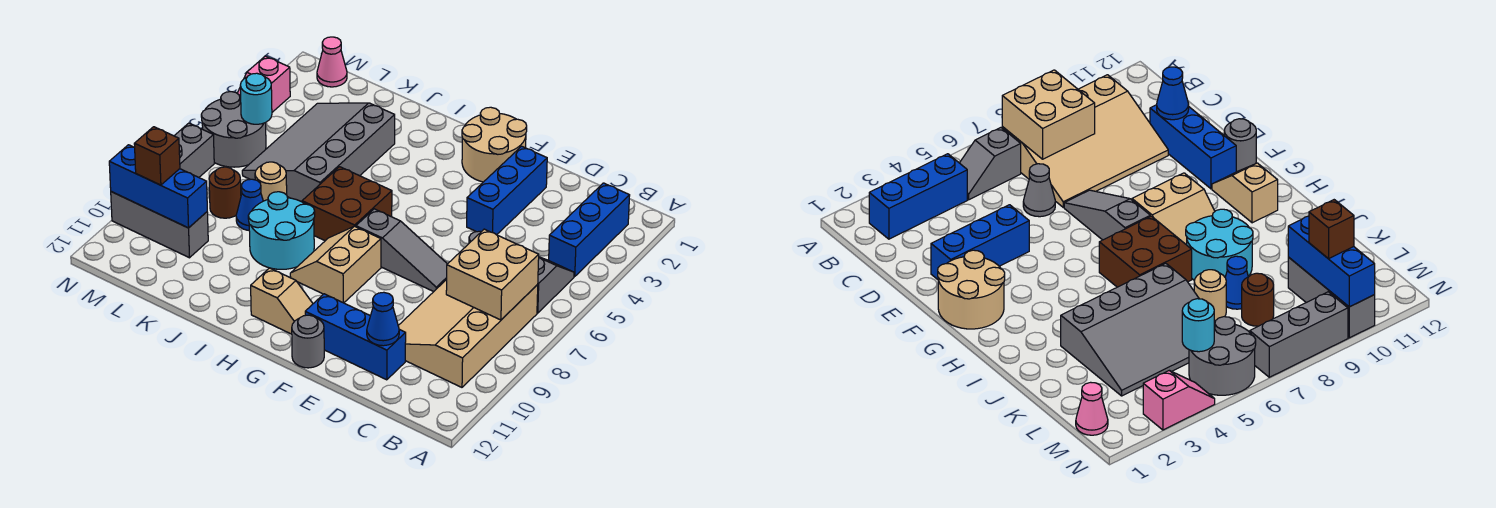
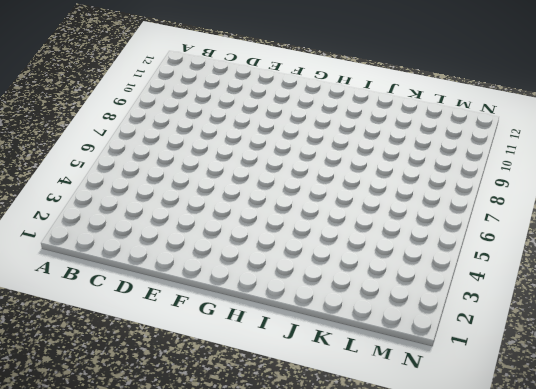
none -> blue 1x3 brick [549,183,630,277]
none -> grey 1x2 slope [537,257,574,313]
none -> tan 3x4 slope [398,279,538,387]

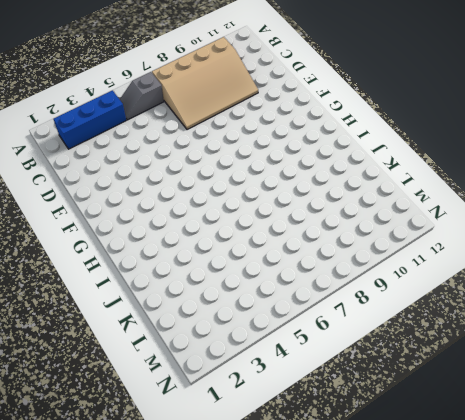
none -> grey 1x1 cone [1023,164,1055,217]
none -> blue 1x3 brick [305,294,406,380]
none -> blue 1x3 brick [467,146,547,235]

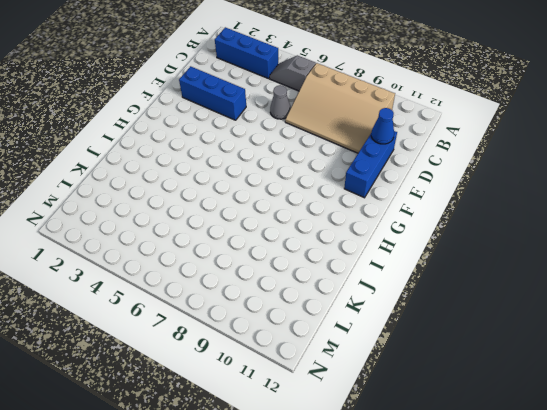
none -> grey 1x3 slope [356,209,447,292]
none -> tan 2x2 round brick [462,107,527,182]
none -> grey 1x1 round brick [292,315,324,368]

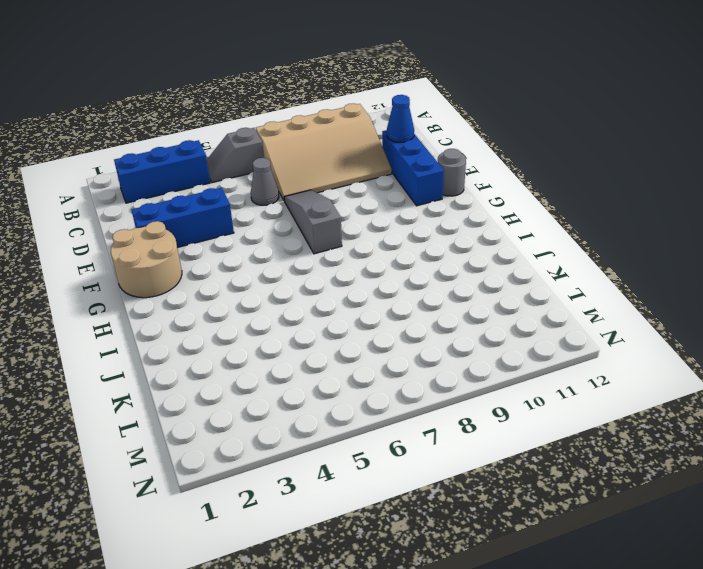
none -> tan 2x2 slope [290,226,381,303]
none -> tan 1x2 slope [251,268,313,334]
none -> brown 2x2 brick [302,167,392,241]

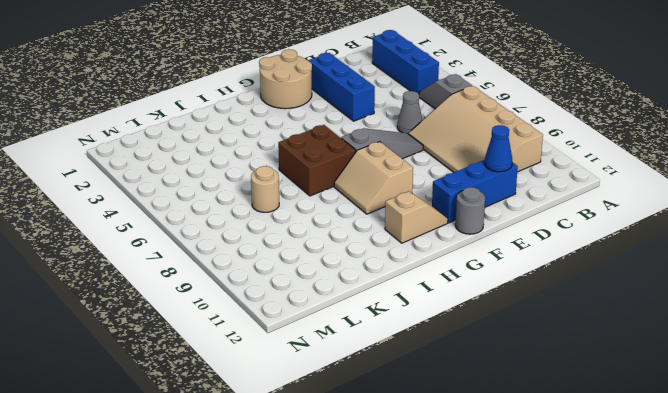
none -> cyan 2x2 round brick [248,192,315,269]
none -> grey 3x4 slope [242,103,395,202]
none -> blue 1x1 cone [236,179,263,230]

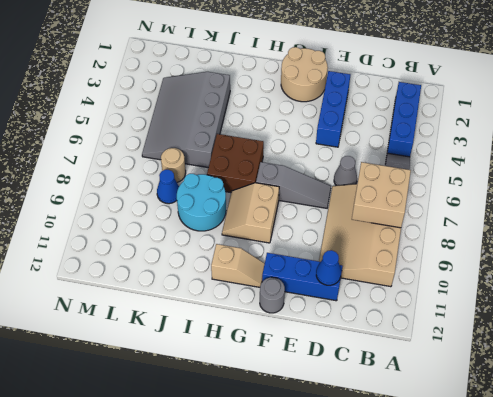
none -> brown 1x1 round brick [209,167,241,218]
none -> grey 1x3 brick [111,192,208,258]
none -> pink 1x1 cone [317,37,347,87]

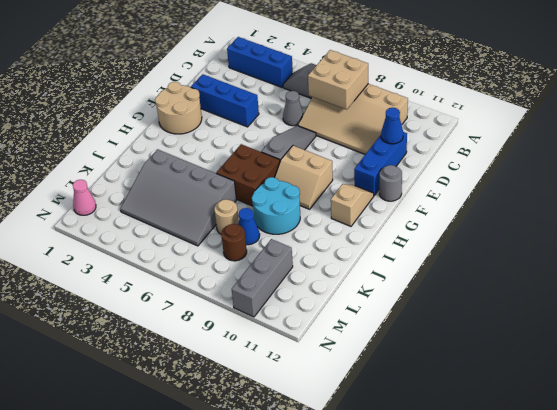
none -> grey 2x2 round brick [201,92,266,167]
none -> pink 1x2 slope [237,56,290,112]
none -> grey 1x3 brick [174,123,214,177]

